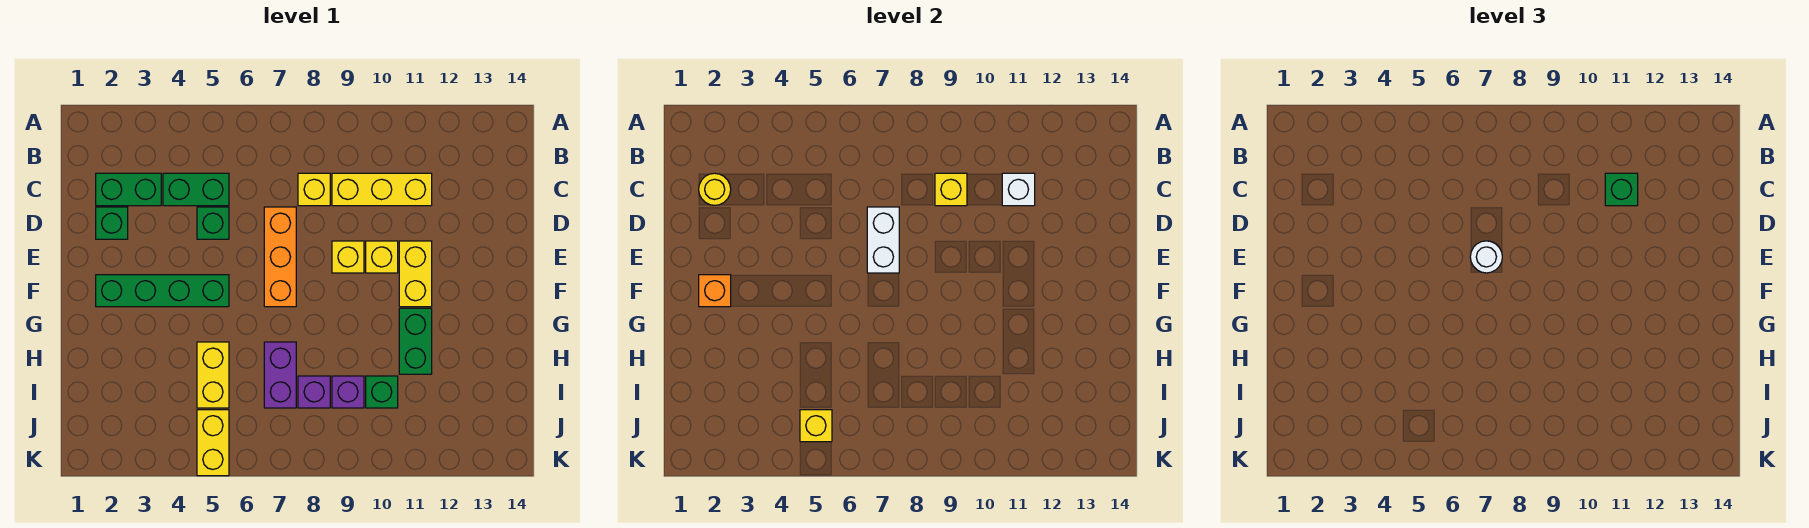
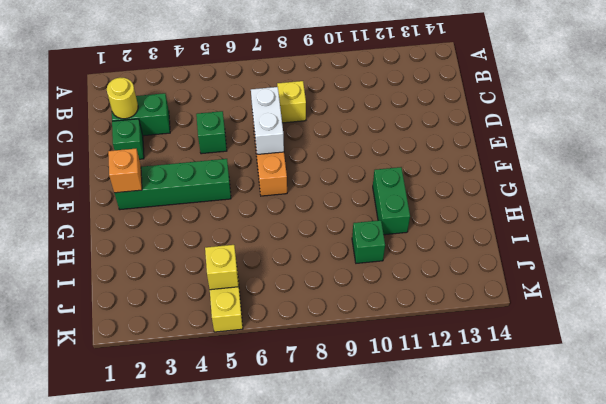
none -> green 1x2 brick [163,173,229,206]
none -> yellow 1x3 brick [332,173,432,206]
none -> yellow 1x1 brick [332,241,364,273]

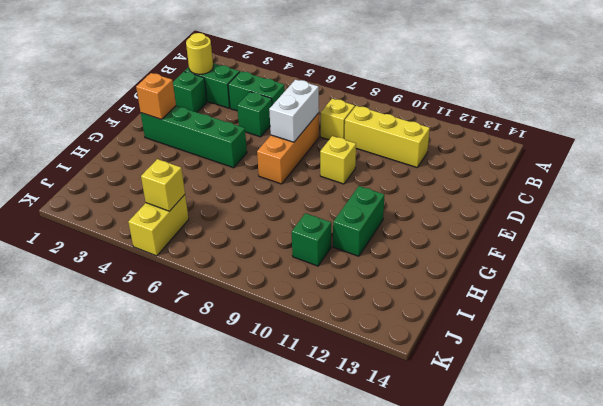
none -> yellow 1x1 brick [366,241,398,273]
none -> yellow 1x2 brick [399,241,432,307]
none -> yellow 1x2 brick [197,342,229,408]

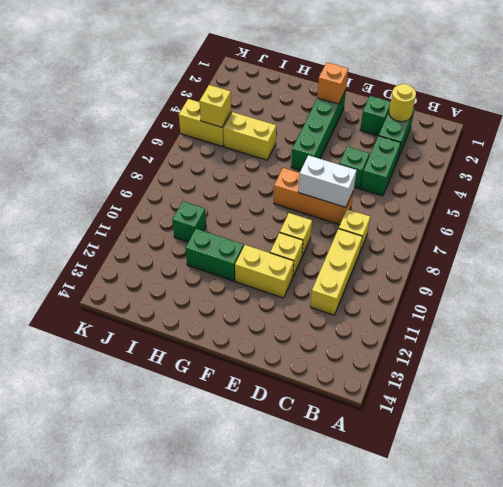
none -> purple 1x2 brick [264,342,296,408]
none -> purple 1x1 brick [298,376,330,408]
none -> purple 1x1 brick [332,376,364,408]

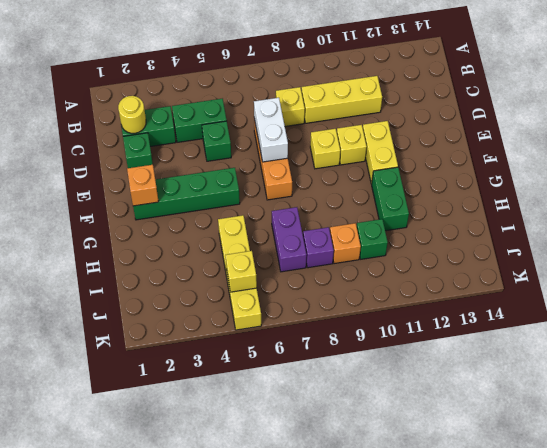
orange 1x1 brick [330,223,361,264] -> purple 1x1 brick [332,376,364,408]
none -> yellow 1x1 brick [935,173,967,206]
none -> white 1x1 brick [1002,173,1035,206]
none -> green 1x1 brick [1605,173,1638,206]

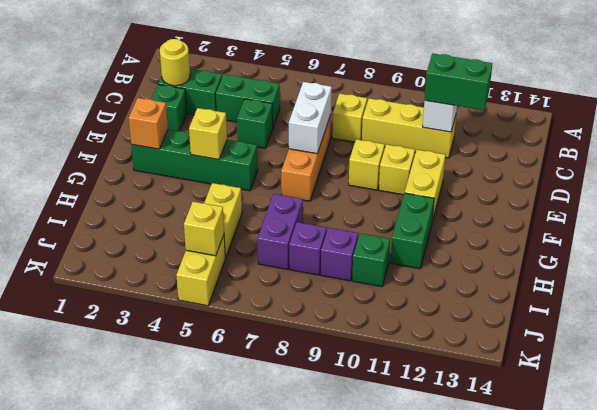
green 1x2 brick [425,53,492,110] -> green 1x1 brick [1605,173,1638,206]
yellow 1x1 brick [189,108,227,160] -> yellow 1x1 brick moved to [935,173,967,206]
none -> white 1x1 round brick [1470,241,1502,273]

